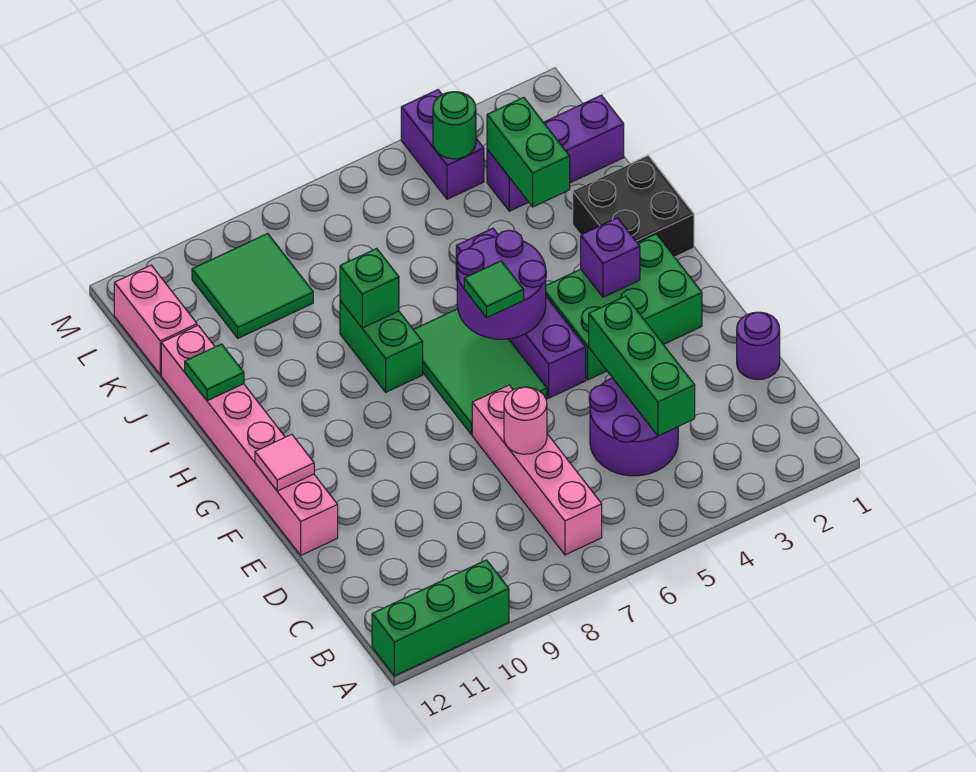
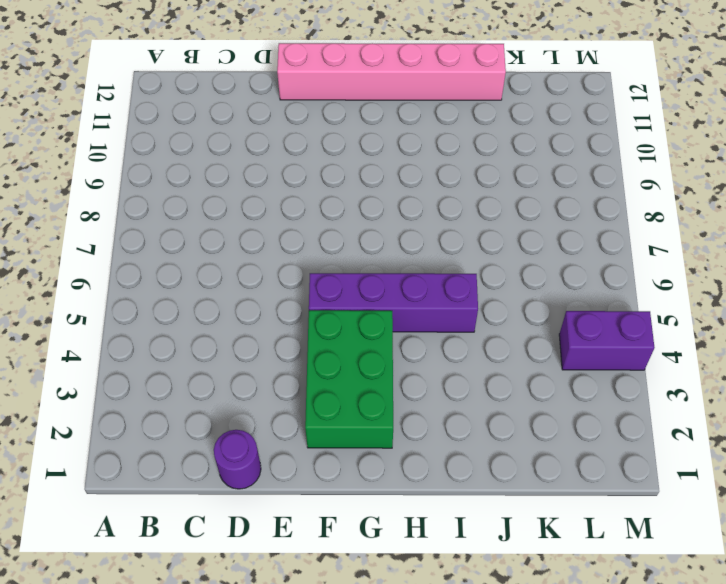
none -> green 1x3 brick [372,560,509,676]
none -> pink 1x4 brick [472,385,602,555]
none -> purple 2x2 round brick [589,378,678,476]

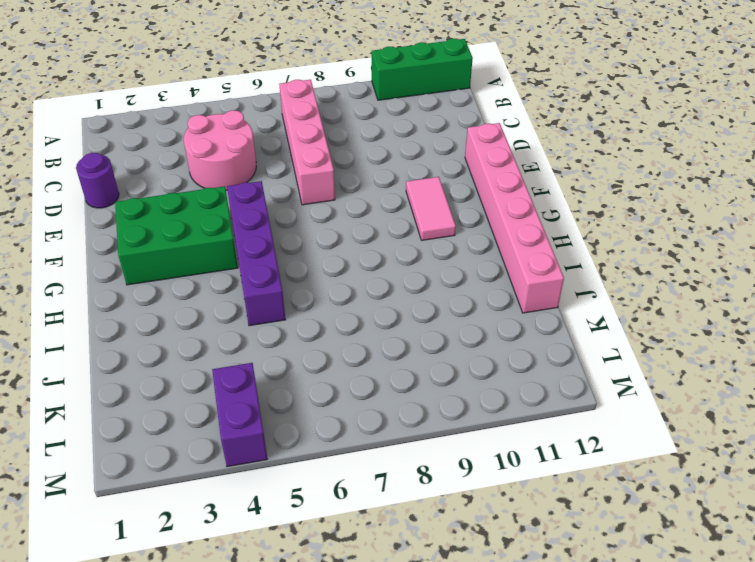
pink 2x2 round brick [184,110,256,190] -> purple 2x2 round brick [589,378,678,476]
pink 1x2 tile [406,177,456,240] -> none
none -> green 2x3 tile [413,309,547,434]
none -> black 2x2 brick [573,156,694,257]
none -> green 1x2 brick [340,300,423,392]

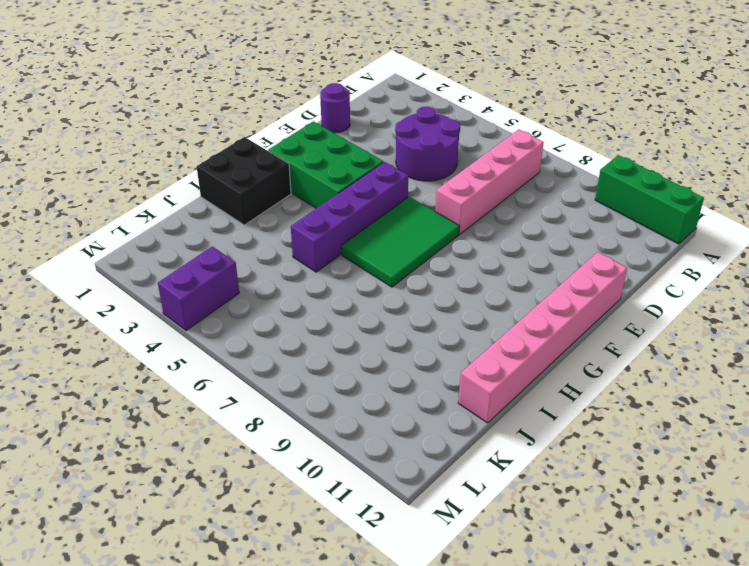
none -> green 1x2 brick [340,300,423,392]
none -> purple 1x3 brick [487,95,624,211]
none -> green 2x2 tile [192,233,313,338]

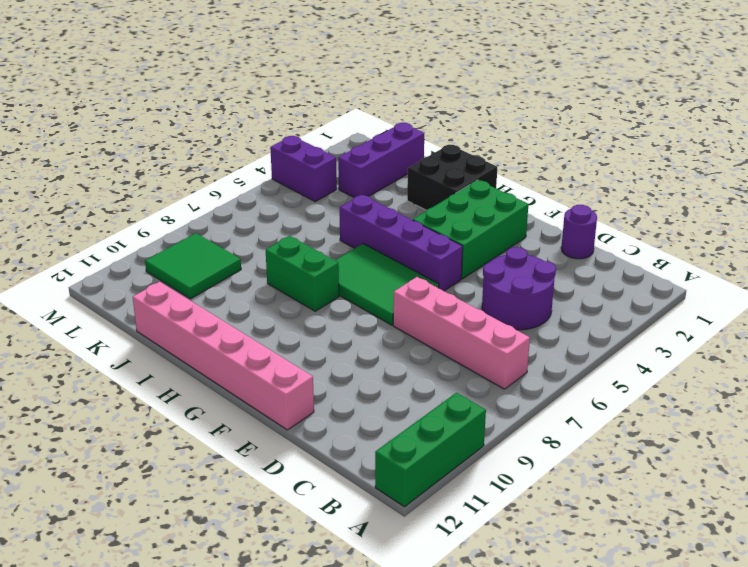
none -> pink 1x2 brick [114,265,197,375]
none -> green 1x3 brick [589,296,695,436]
none -> pink 1x1 round brick [504,387,547,454]

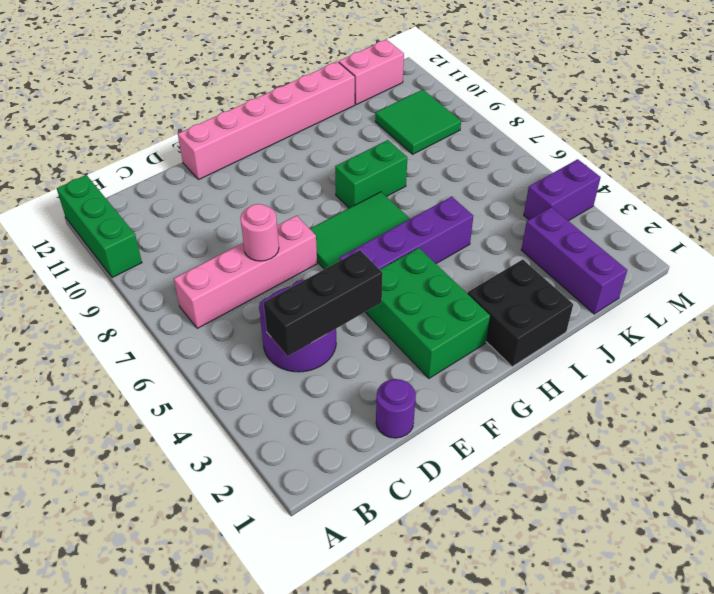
black 1x3 brick [264,250,383,356] -> green 1x3 brick [589,296,695,436]
none -> pink 1x1 tile [255,434,314,491]
none -> purple 1x1 brick [581,218,640,297]
none -> purple 2x2 round brick [457,230,546,339]

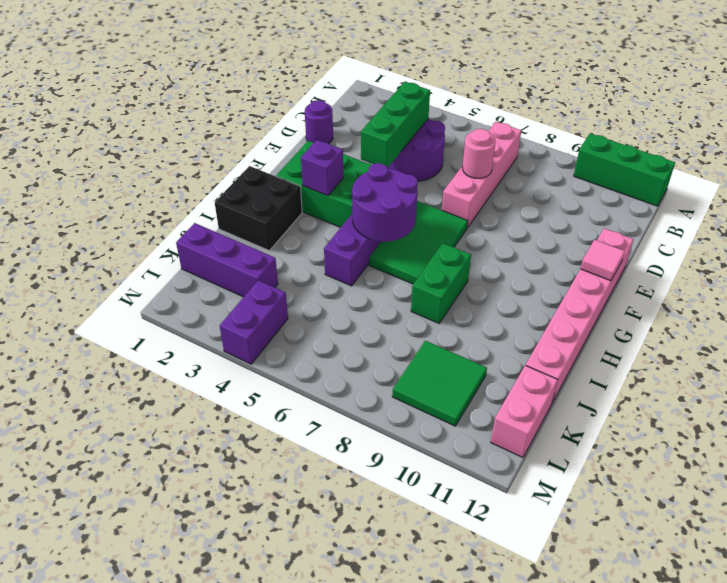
none -> green 1x1 brick [340,248,399,328]
none -> green 1x1 tile [185,344,244,401]
none -> green 1x2 brick [487,97,570,207]

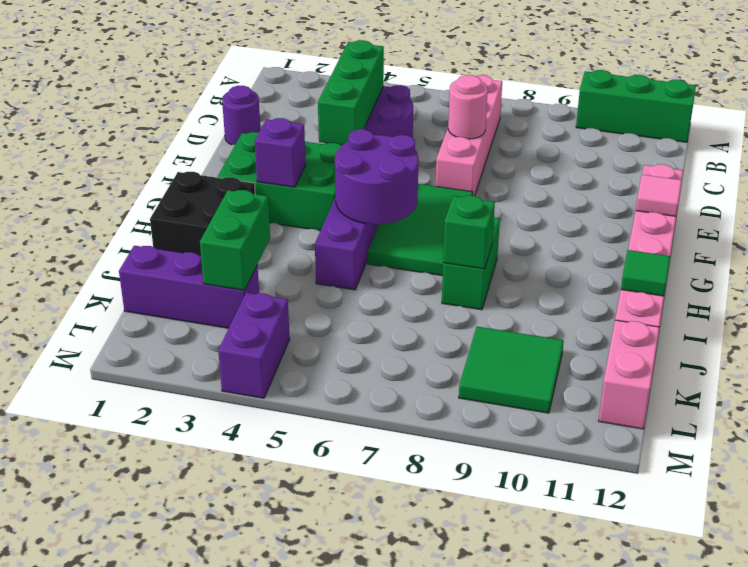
none -> green 1x1 round brick [433,92,476,159]
none -> green 1x1 tile [464,261,524,317]

